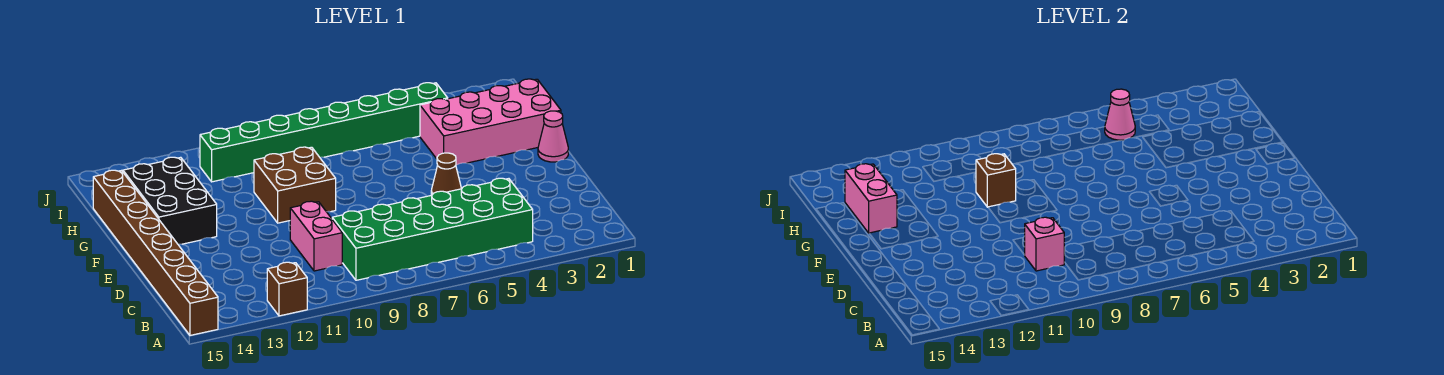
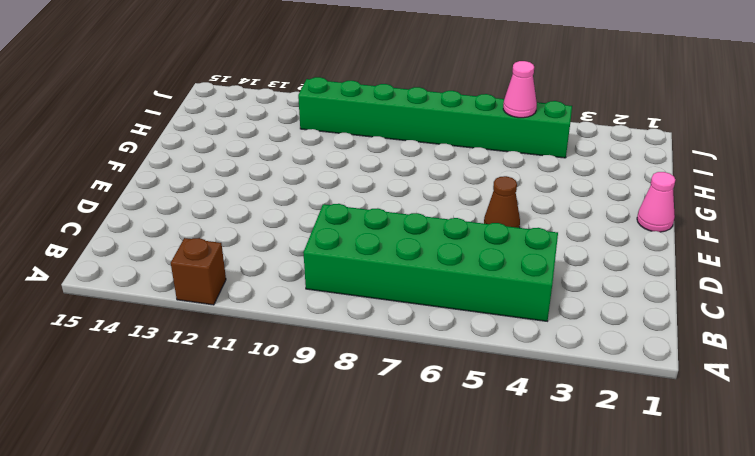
none -> brown 1x8 brick [93,170,218,335]
none -> pink 1x2 brick [290,201,342,271]
none -> brown 2x2 brick [254,147,336,223]

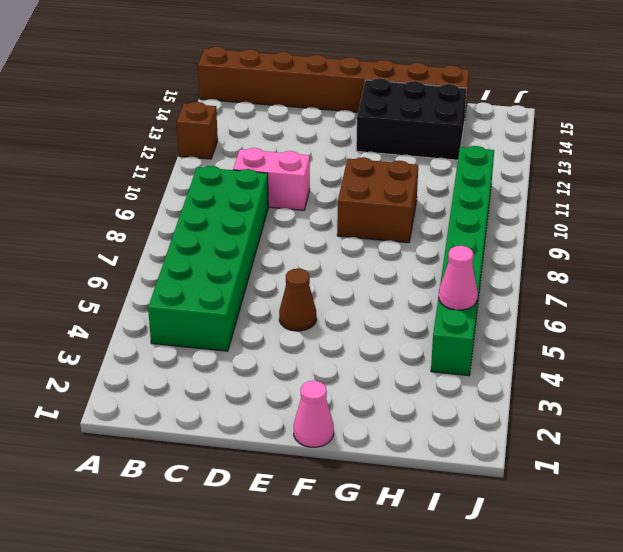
none -> pink 2x4 brick [420,79,561,165]
none -> pink 1x1 brick [1025,217,1064,271]
none -> brown 1x1 brick [976,154,1016,207]

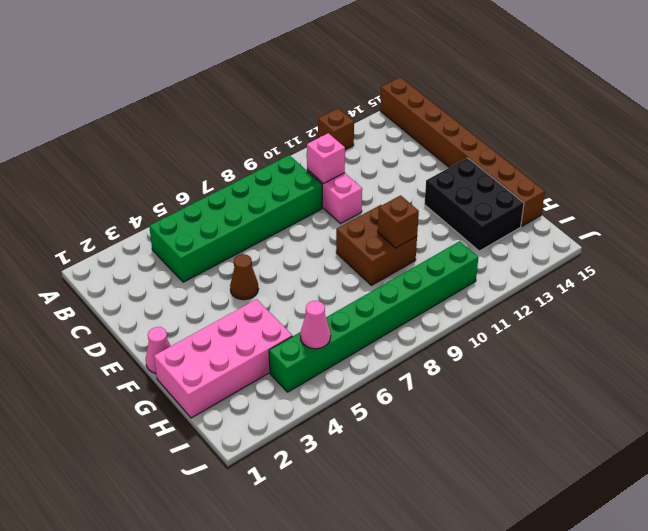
none -> pink 1x2 brick [845,164,897,233]

